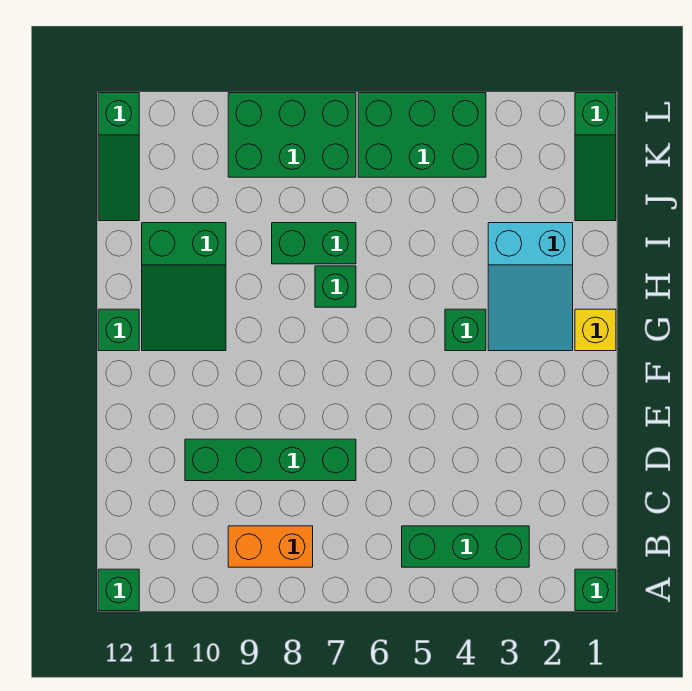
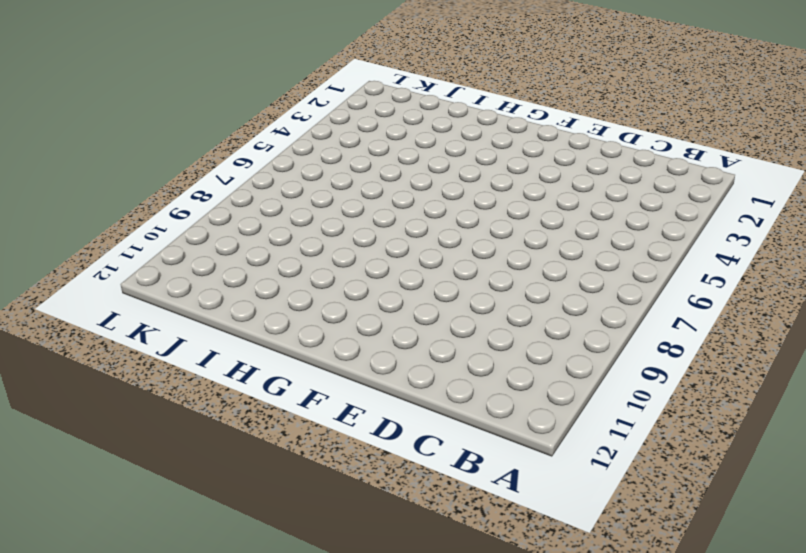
none -> green 1x1 brick [575,569,616,611]
none -> green 1x1 brick [98,569,139,611]
none -> green 1x3 brick [402,526,529,567]

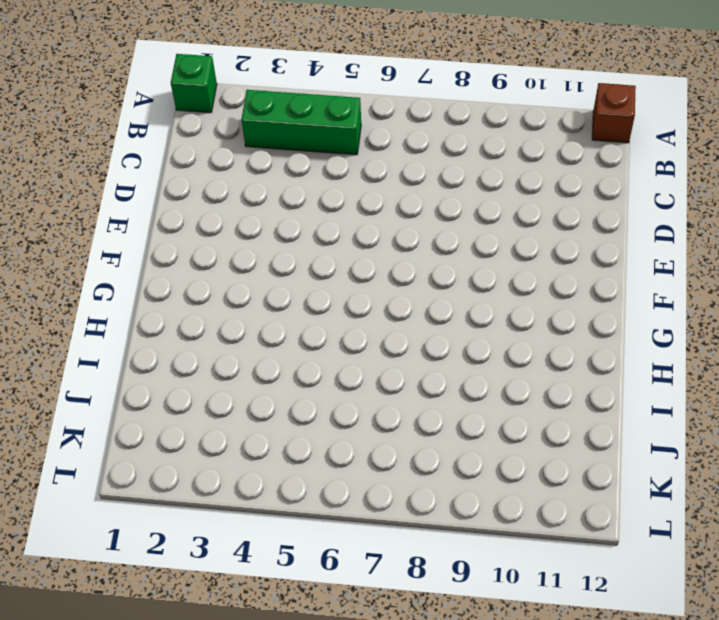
brown 1x1 brick [592,83,636,143] -> green 1x1 brick [98,569,139,611]
none -> orange 1x2 brick [228,526,313,567]
none -> green 1x4 brick [185,439,356,481]
none -> yellow 1x1 brick [575,309,616,351]

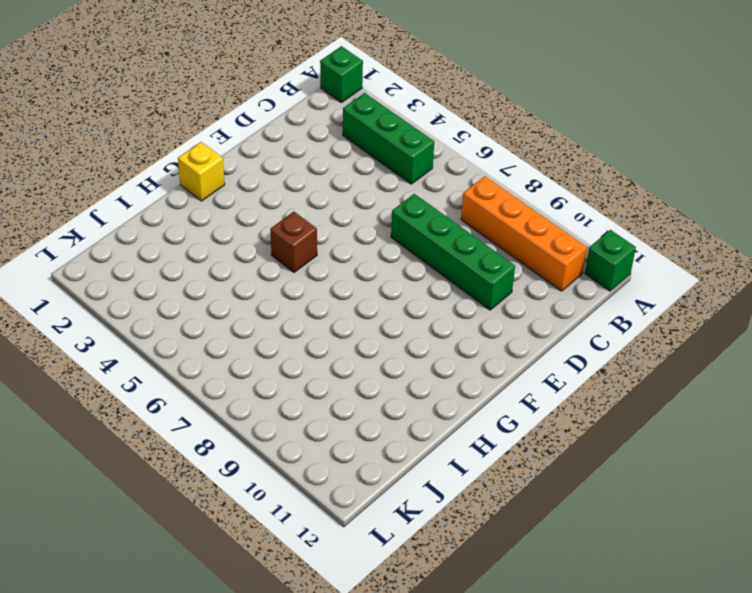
orange 1x4 brick [461,176,587,291] -> orange 1x2 brick [228,526,313,567]
brown 1x1 brick [270,212,317,272] -> none
none -> cyan 2x3 slope [488,223,573,351]
none -> green 1x1 brick [445,309,486,351]
none -> green 2x3 slope [142,223,226,351]

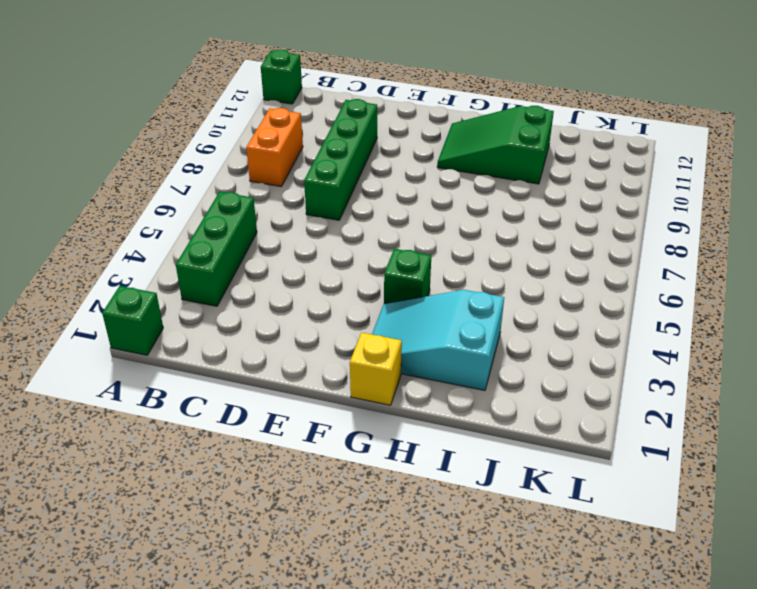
none -> green 1x1 brick [98,309,139,351]
none -> green 1x1 brick [315,266,356,307]
none -> green 1x2 brick [272,223,356,264]

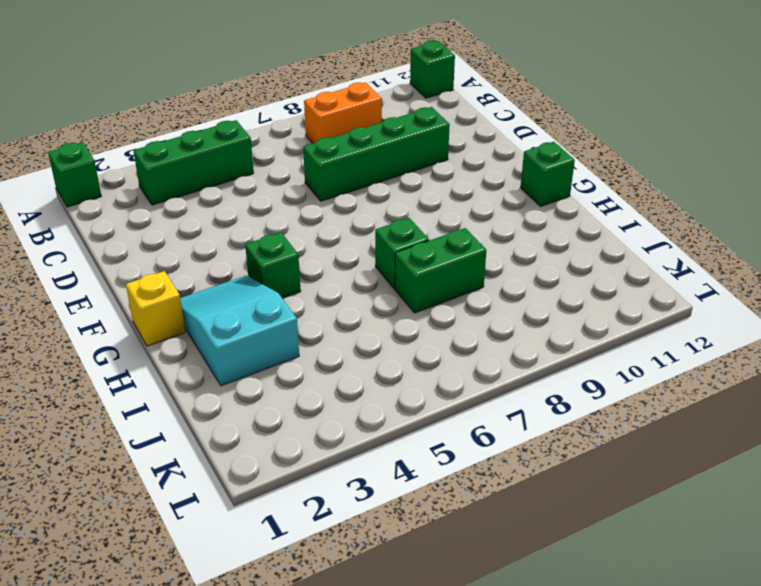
none -> green 2x3 slope [142,223,226,351]
none -> green 1x3 slope [575,93,616,221]
none -> green 1x3 slope [98,93,139,221]

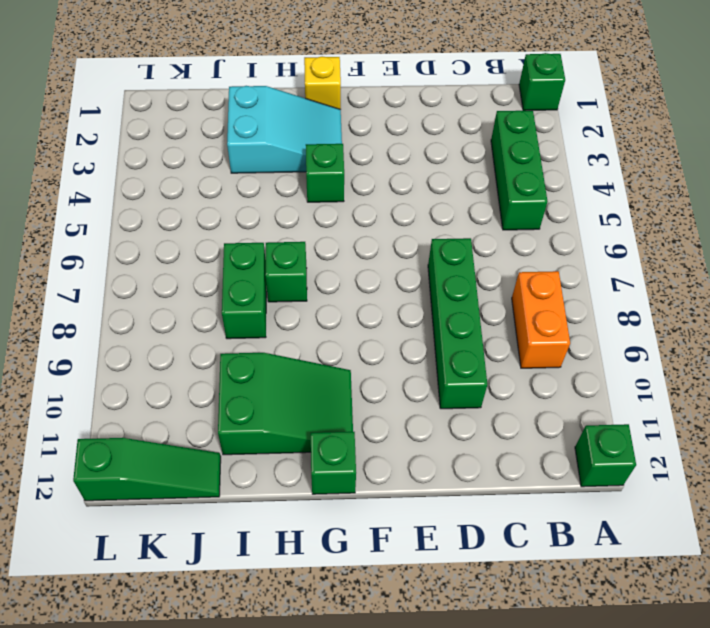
none -> green 1x3 slope [575,93,616,221]
none -> green 2x3 brick [358,93,486,177]
none -> green 2x3 brick [228,93,356,177]

